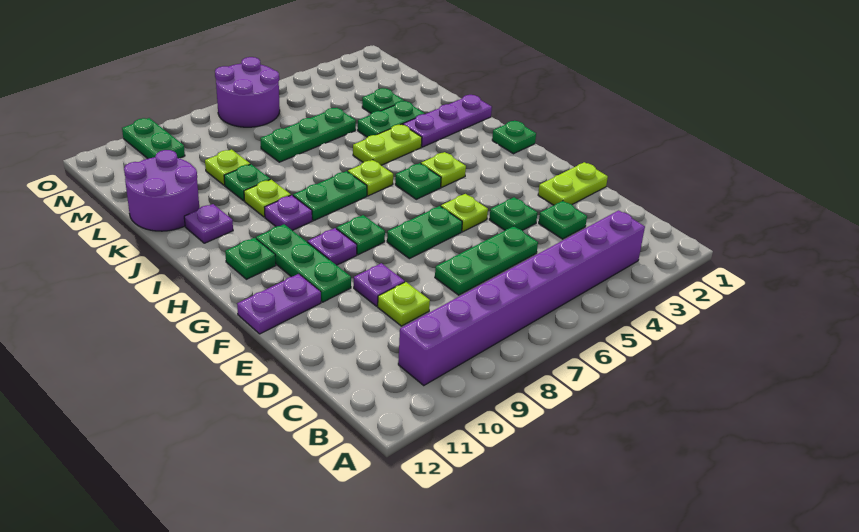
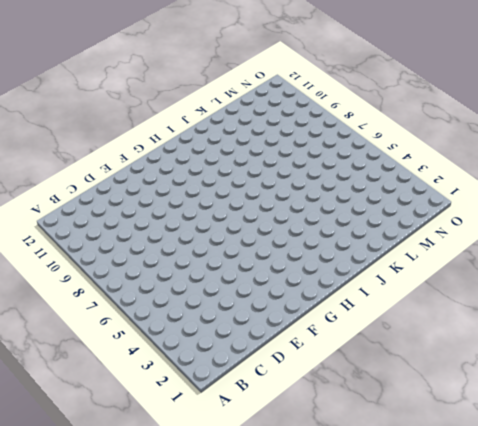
none -> purple 1x8 brick [398,210,645,385]
none -> green 1x1 plate [539,201,587,239]
none -> green 1x3 plate [435,226,538,295]
none -> lime 1x1 plate [378,282,430,326]

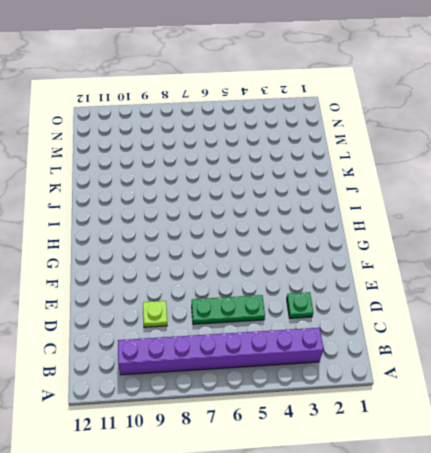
none -> lime 1x2 plate [538,162,608,205]
none -> green 1x1 plate [489,197,537,230]
none -> purple 1x1 plate [354,263,405,306]
none -> lime 1x1 plate [441,194,488,232]

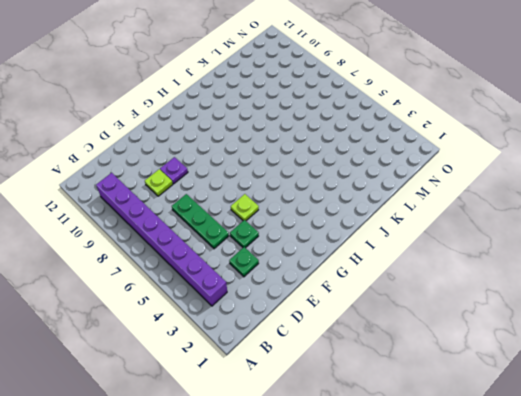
none -> lime 1x2 plate [538,162,608,205]
none -> green 1x2 plate [387,206,462,259]
none -> green 1x3 plate [256,224,351,302]
none -> purple 1x2 plate [237,274,321,334]

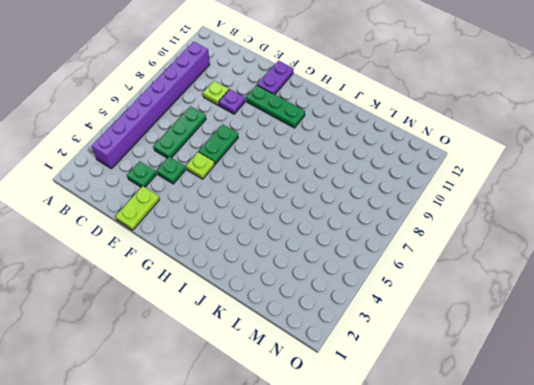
none -> green 1x1 plate [337,215,385,255]
none -> purple 1x1 plate [308,228,357,265]
none -> green 1x1 plate [492,121,536,154]
none -> lime 1x1 plate [421,152,466,187]

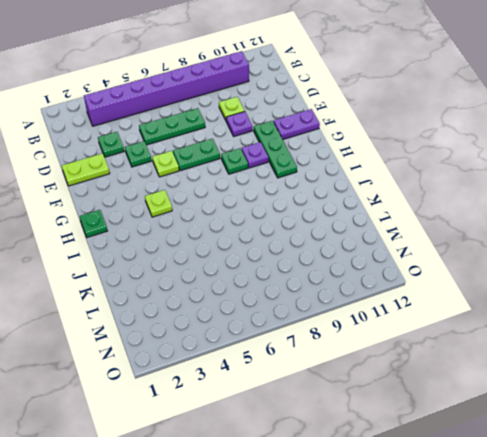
none -> green 1x1 plate [395,163,441,199]
none -> green 1x1 plate [225,238,276,279]
none -> lime 1x1 plate [348,160,393,196]
none -> green 1x2 plate [293,171,367,221]

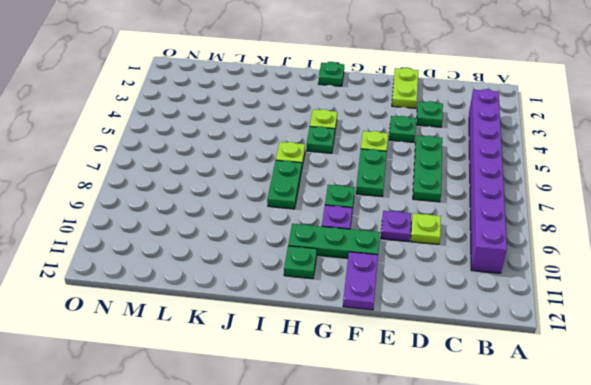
none -> purple 1x1 plate [265,195,312,231]
none -> purple 1x3 plate [403,95,492,147]
none -> lime 1x2 plate [353,124,422,165]
none -> lime 1x1 plate [244,179,291,217]

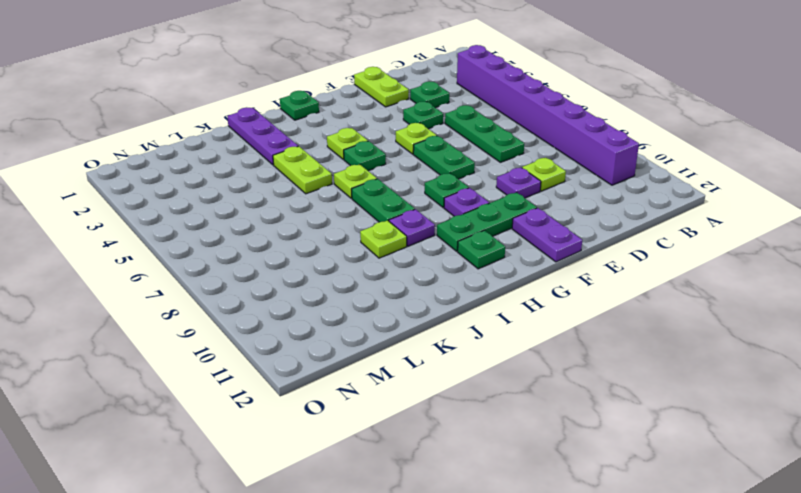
none -> purple 1x1 plate [184,204,233,243]
none -> green 1x2 plate [358,101,424,137]
none -> green 1x1 plate [224,164,270,201]
none -> purple 2x2 round brick [124,150,199,231]

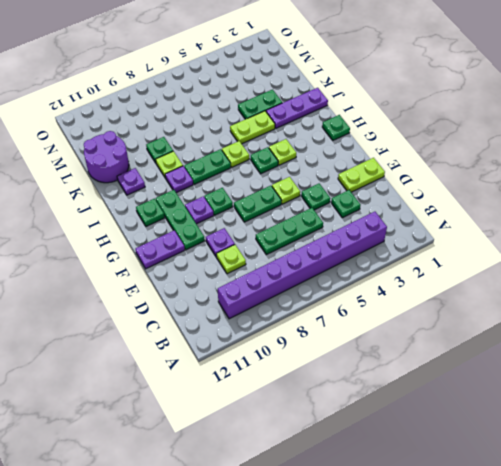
none -> green 1x1 plate [362,88,404,113]
none -> green 1x3 plate [260,108,356,162]
none -> lime 1x1 plate [205,149,250,185]
none -> purple 2x2 round brick [215,57,280,127]

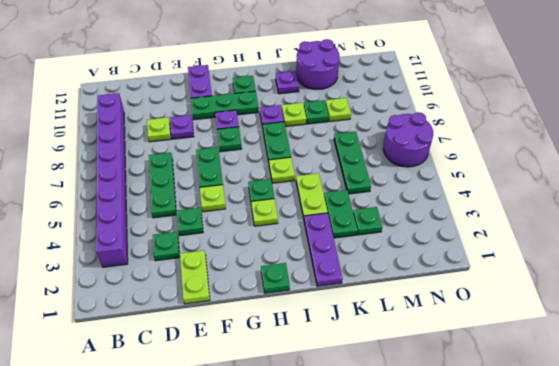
none -> green 1x2 plate [122,118,185,159]

